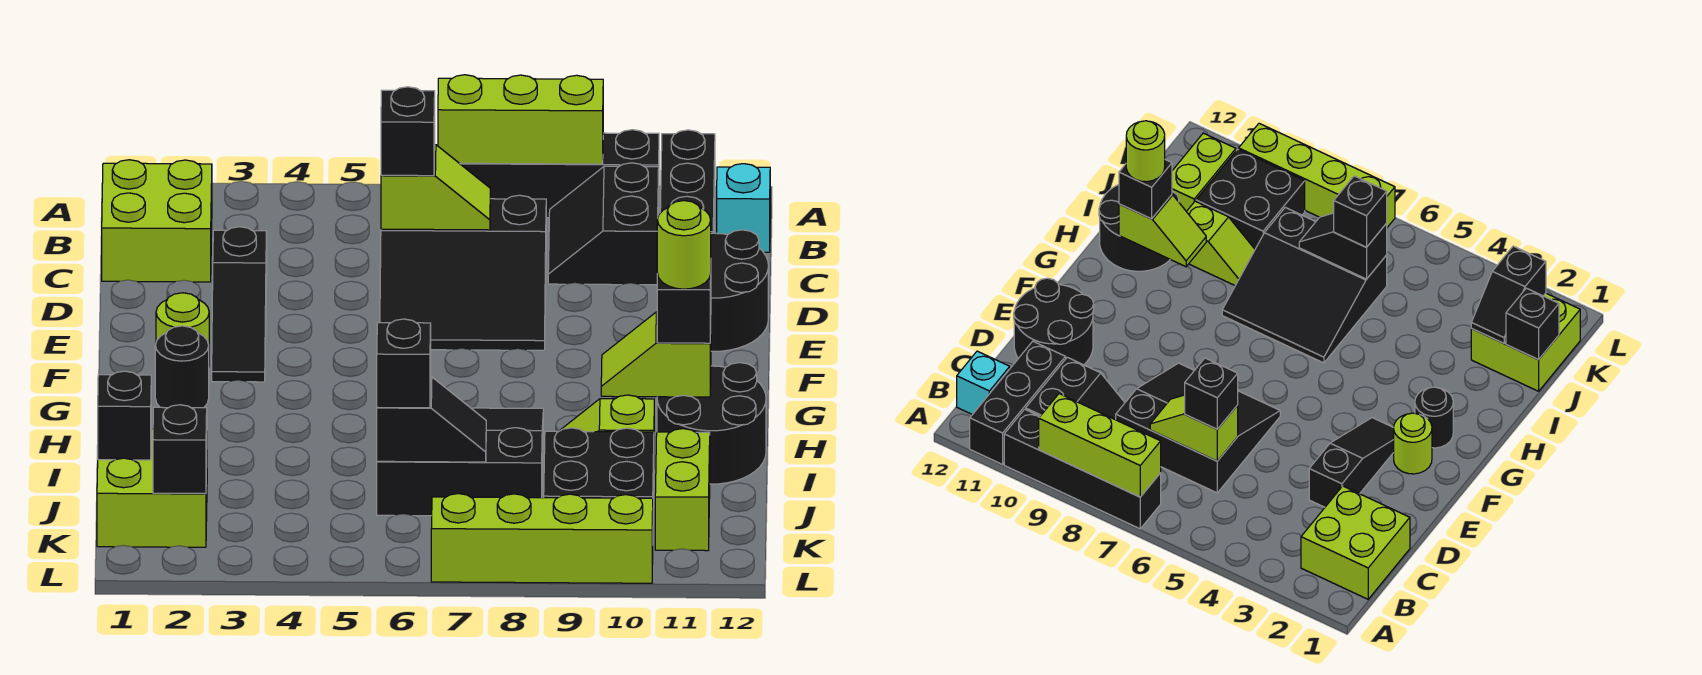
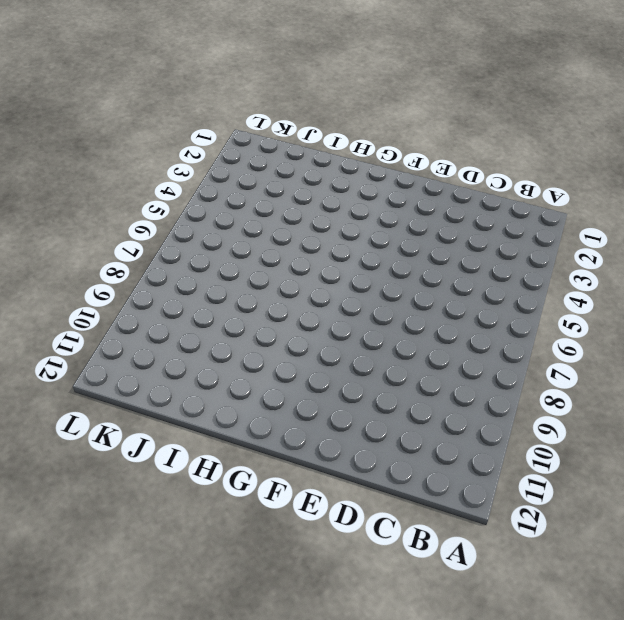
none -> black 1x4 brick [460,130,659,218]
none -> black 1x3 brick [660,130,715,233]
none -> lime 2x2 brick [102,160,212,282]

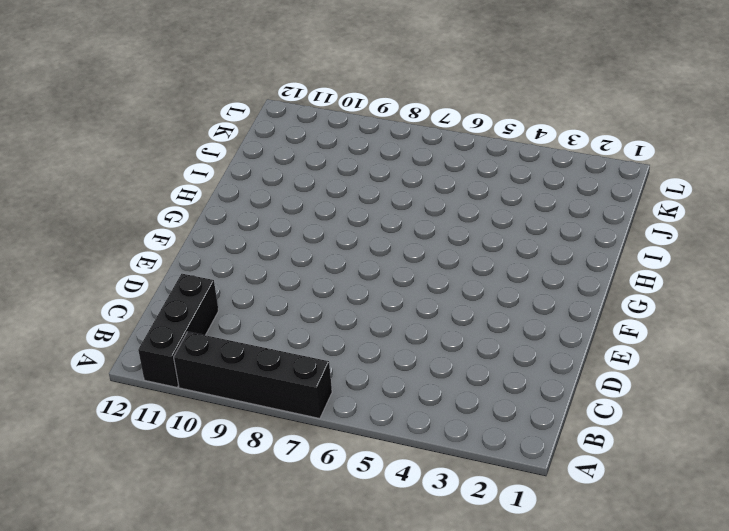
none -> lime 2x2 brick [102,160,212,282]
none -> black 2x2 slope [548,163,659,285]
none -> cyan 1x1 brick [717,164,770,252]

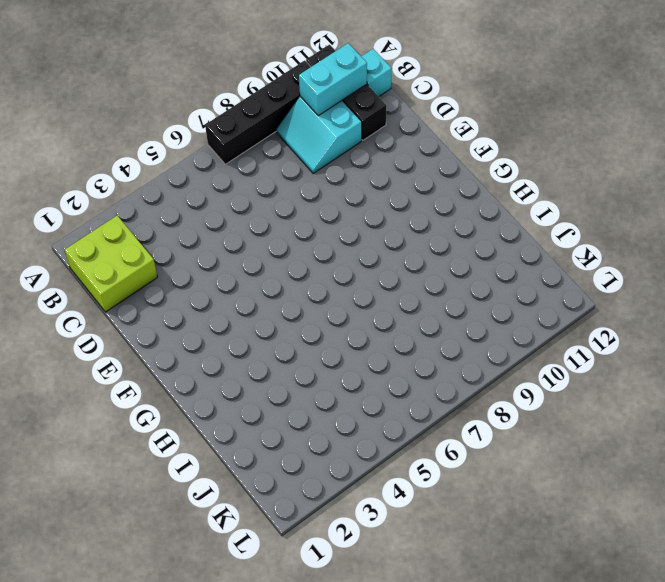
cyan 2x2 slope [276,96,362,174] -> black 2x2 slope [548,163,659,285]
cyan 1x2 brick [299,43,367,116] -> none
none -> black 3x3 slope [380,195,546,350]
none -> black 1x3 slope [212,227,267,382]
none -> black 2x2 round brick [711,230,768,351]

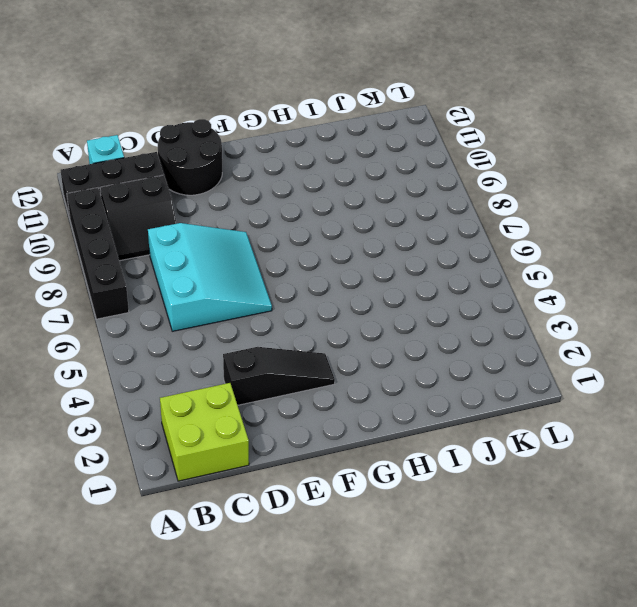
cyan 3x3 slope [148,223,272,331] -> black 3x3 slope [380,195,546,350]
none -> lime 1x1 round brick [156,293,209,345]
none -> black 1x1 round brick [155,326,209,408]
none -> black 3x3 slope [377,408,543,516]

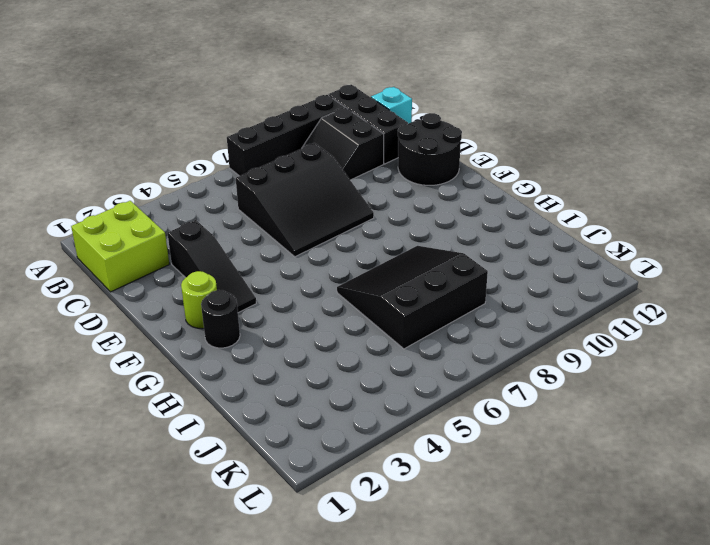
none -> black 2x2 round brick [657,363,766,484]
none -> lime 1x2 slope [560,395,654,432]
none -> lime 2x2 brick [97,429,207,547]

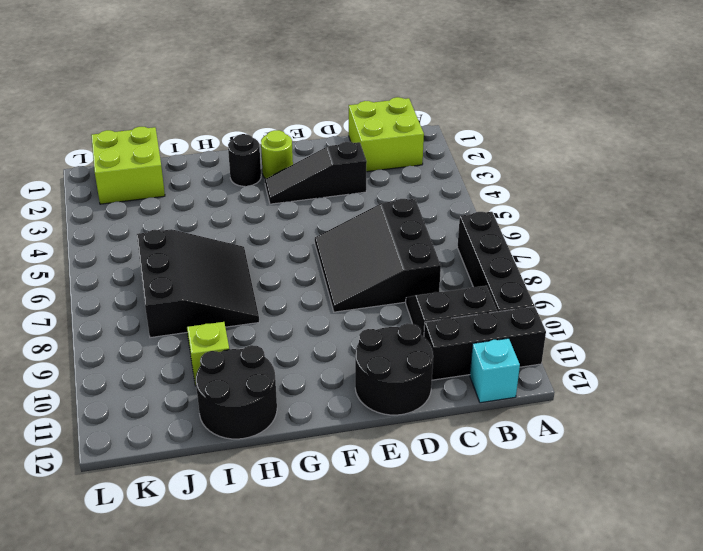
none -> black 2x2 brick [544,428,654,507]
none -> lime 1x2 brick [655,429,710,551]
none -> lime 1x4 brick [431,494,653,583]

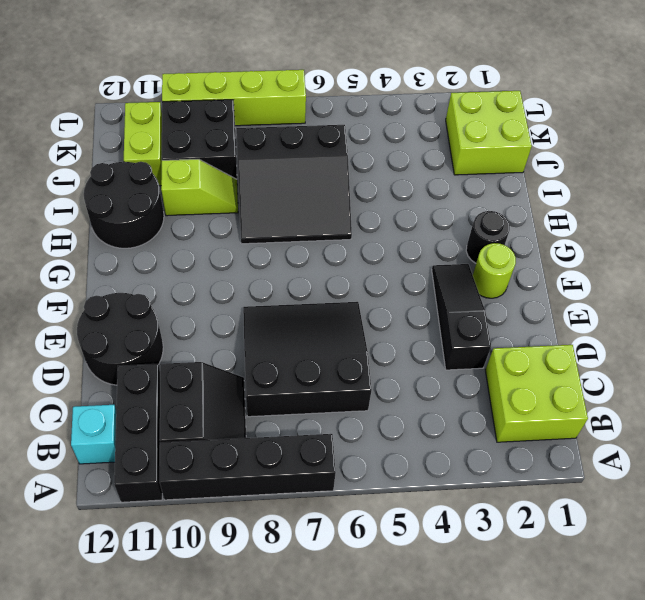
none -> lime 1x3 brick [438,75,603,164]
none -> lime 1x2 slope [381,145,490,230]
none -> lime 1x2 slope [601,312,711,397]

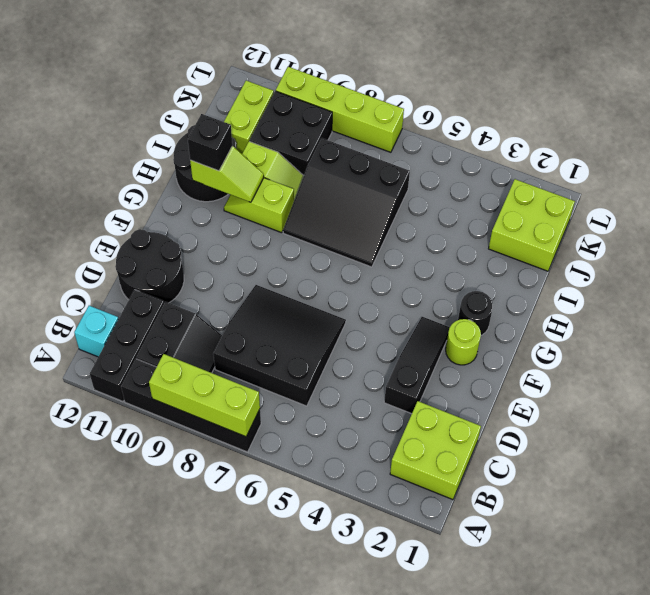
lime 1x2 slope [224,178,294,233] -> lime 1x2 slope moved to [381,145,490,230]
none -> black 1x1 brick [98,371,151,460]
none -> black 1x2 slope [153,405,207,494]
none -> black 1x2 slope [377,377,486,462]

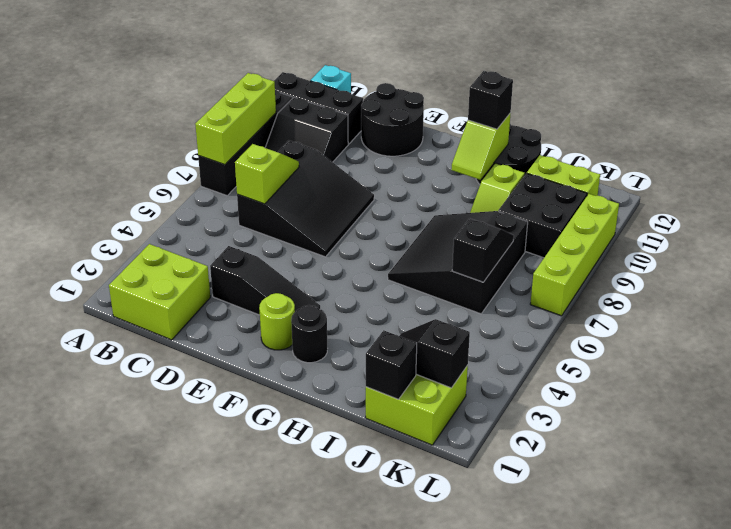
none -> black 1x1 brick [381,87,435,176]
none -> black 1x1 brick [377,319,431,408]
none -> lime 1x1 round brick [657,201,711,289]

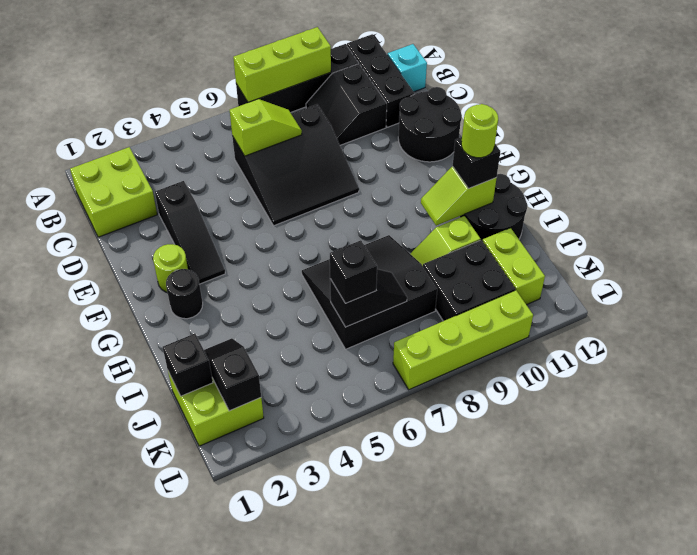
none -> black 1x1 brick [381,87,435,176]

